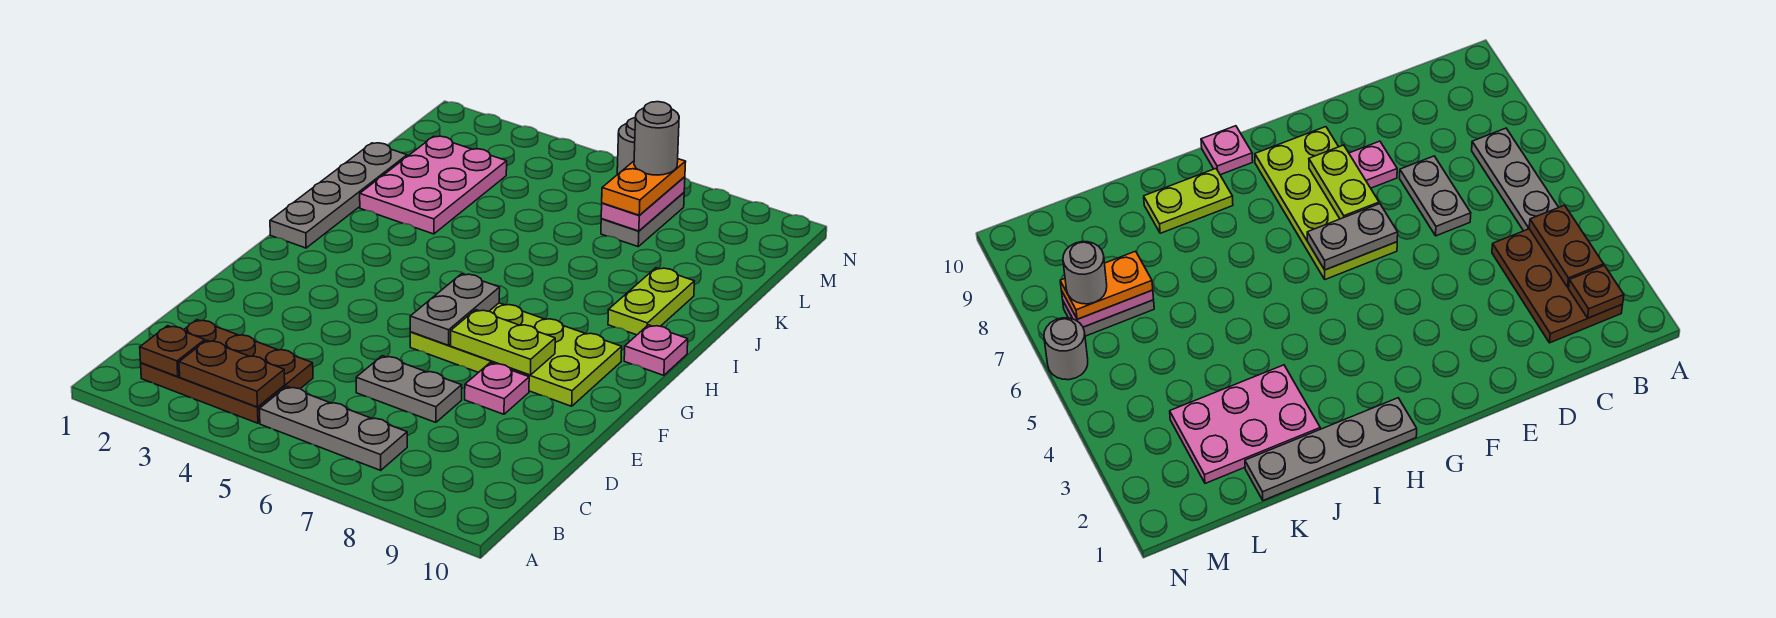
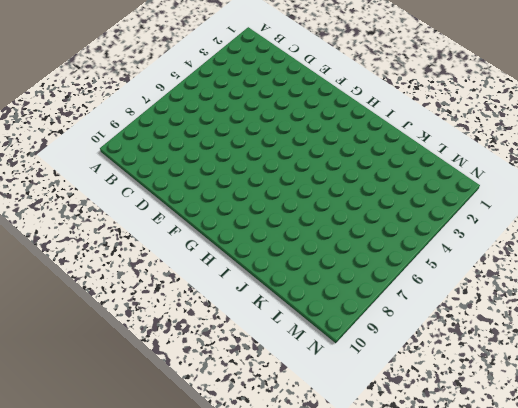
none -> brown 2x3 plate [141,320,313,423]
none -> grey 1x3 plate [260,386,407,470]
none -> grey 1x2 plate [356,356,462,422]

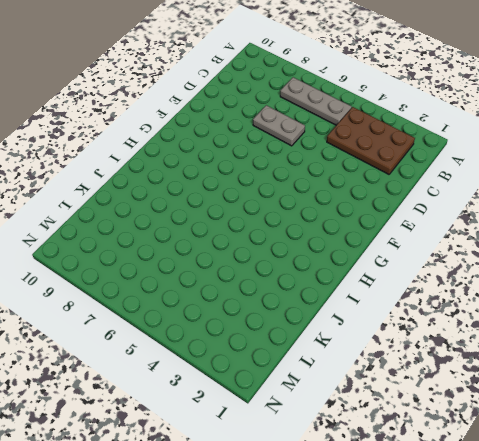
none -> pink 1x1 plate [465,363,529,414]
none -> lime 2x4 plate [410,303,622,406]
none -> grey 1x4 plate [270,143,407,248]

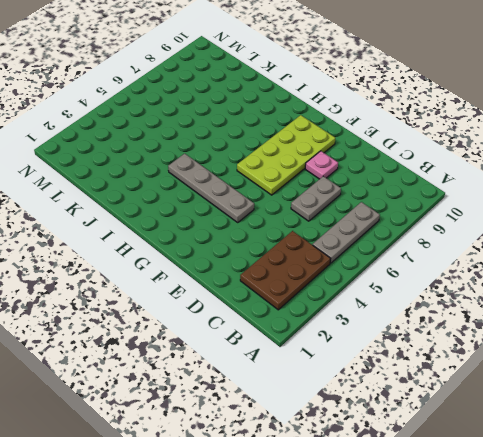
grey 1x4 plate [168,154,254,222] -> grey 1x4 plate moved to [270,143,407,248]
none -> pink 1x1 plate [624,325,688,375]
none -> lime 1x2 plate [608,268,694,335]
none -> pink 2x3 plate [360,136,507,234]

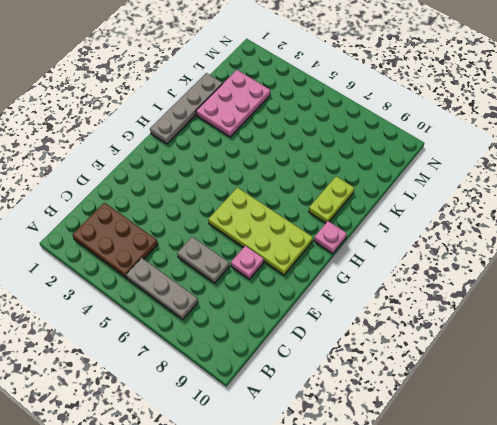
none -> grey 1x2 plate [601,193,684,247]
none -> grey 1x1 round brick [617,118,636,175]
none -> brown 1x1 plate [140,326,205,377]

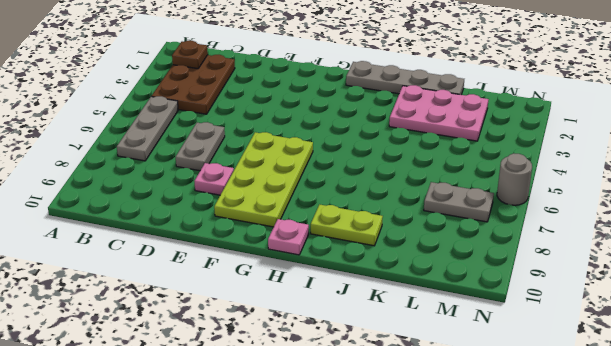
none -> brown 1x2 plate [179,340,285,407]
none -> grey 1x2 plate [410,274,500,345]
none -> lime 1x2 plate [451,310,555,375]

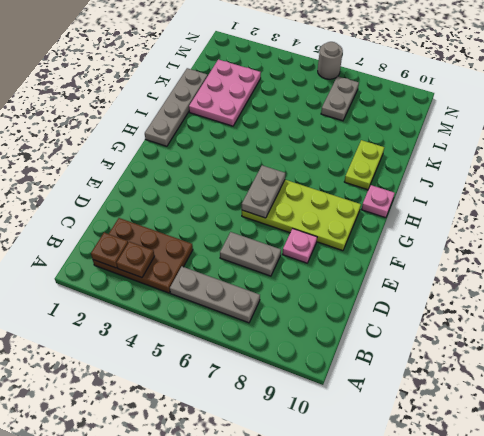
brown 1x1 plate [117,242,154,278] -> brown 1x2 plate [179,340,285,407]
none -> lime 1x2 plate [451,310,555,375]
none -> pink 1x2 plate [601,177,685,231]
none -> orange 1x2 plate [602,159,686,215]

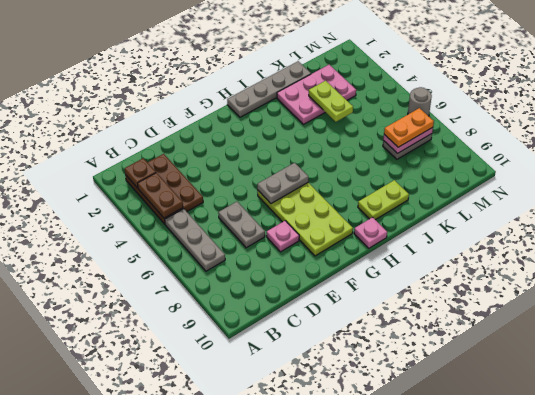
lime 1x2 plate [309,81,353,122] -> lime 1x2 plate moved to [451,310,555,375]
none -> grey 1x1 round brick [634,102,679,175]

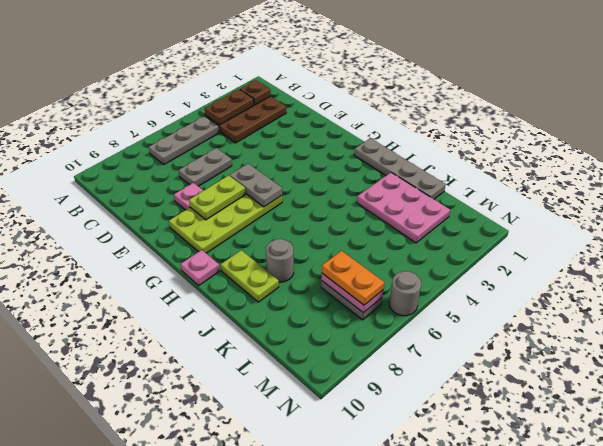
grey 1x1 round brick [266,239,294,282] -> grey 1x1 round brick moved to [634,102,679,175]

